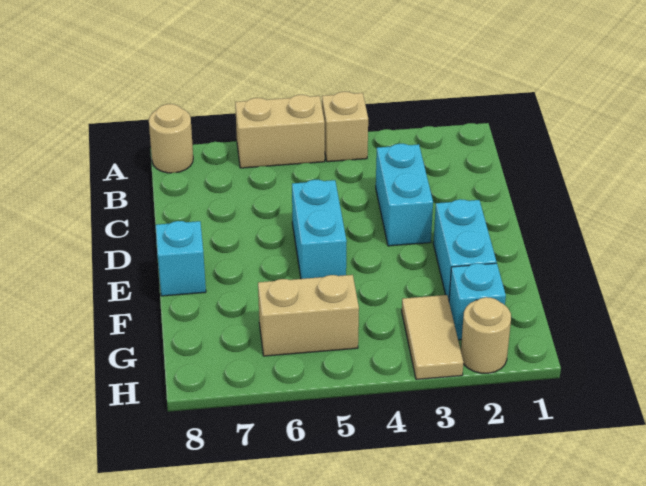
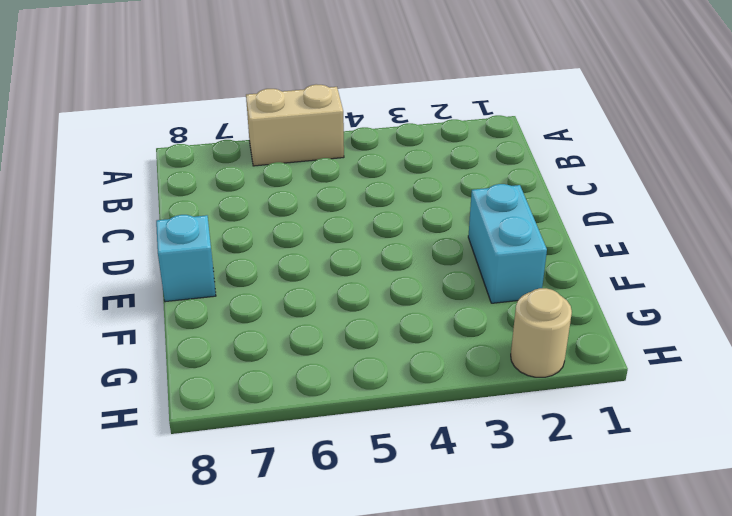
none -> tan 1x1 brick [322,92,368,162]
none -> tan 1x1 round brick [149,104,193,173]

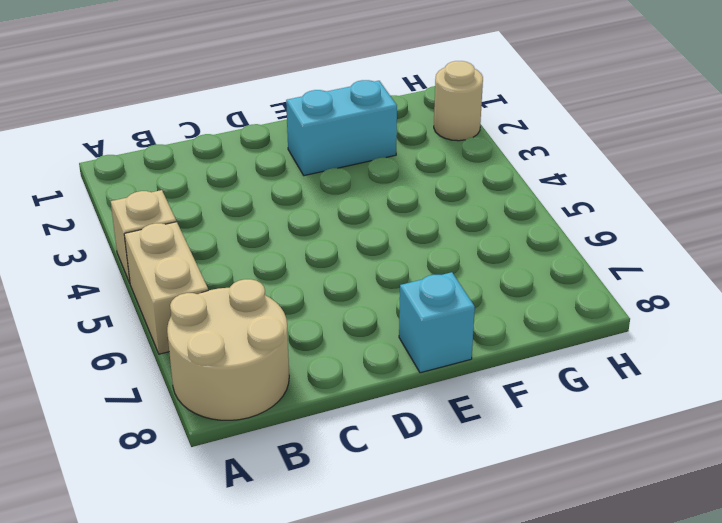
tan 2x2 round brick [167,279,289,420] -> tan 1x1 round brick [149,104,193,173]
none -> cyan 1x2 brick [376,144,433,246]
none -> cyan 1x2 brick [292,180,347,279]

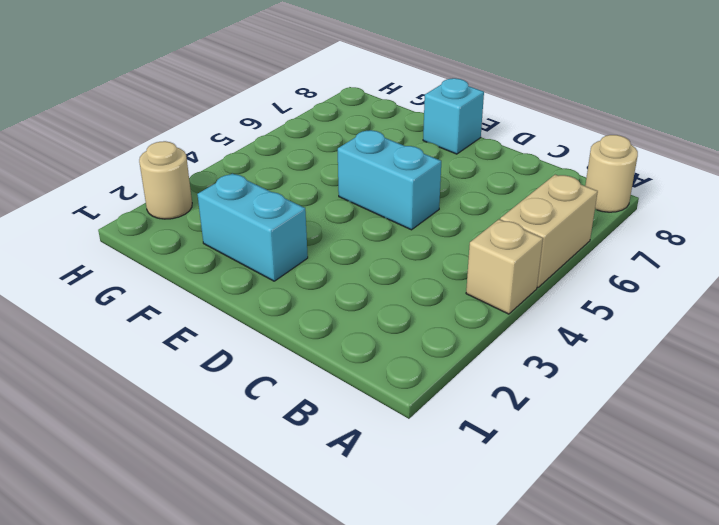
none -> cyan 1x2 brick [376,144,433,246]
none -> cyan 1x1 brick [449,263,506,340]

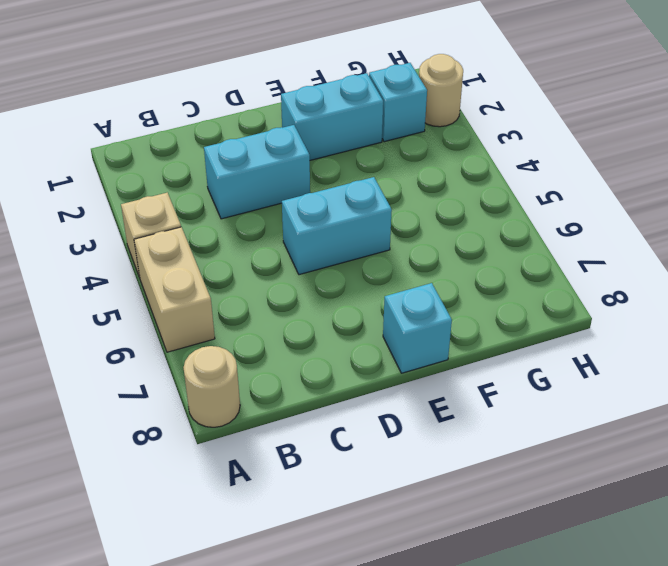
none -> tan 1x2 tile [402,295,463,379]
none -> tan 1x2 brick [258,275,359,356]

